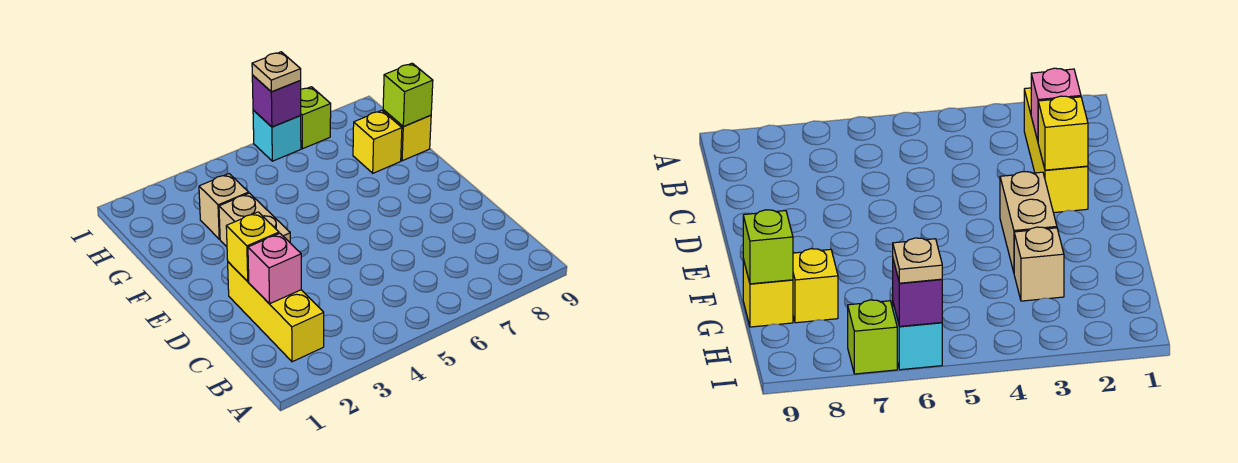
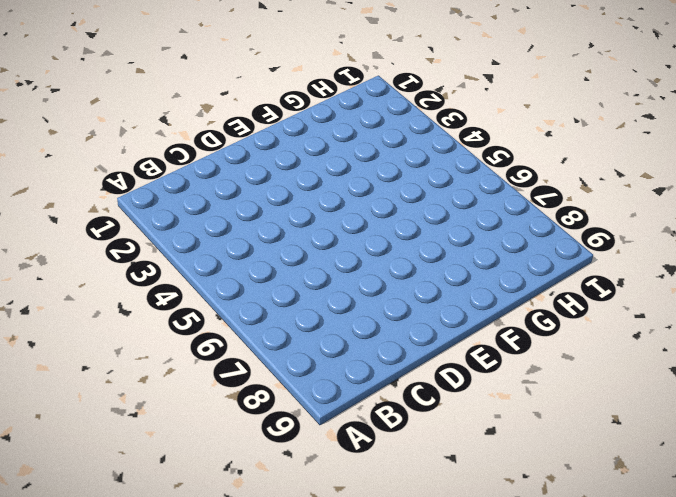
none -> yellow 1x3 brick [228,262,324,362]
none -> tan 1x2 brick [219,193,290,247]
none -> tan 1x1 brick [199,174,249,239]

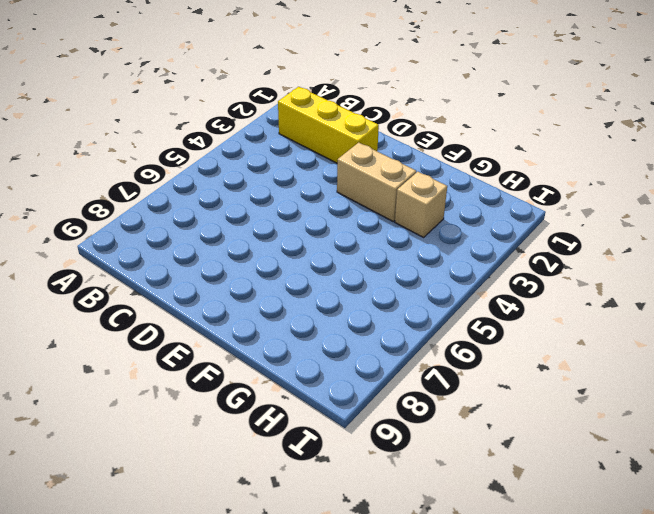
none -> yellow 1x1 brick [353,110,402,173]
none -> yellow 1x1 brick [383,110,431,161]
none -> cyan 1x1 brick [253,110,301,161]

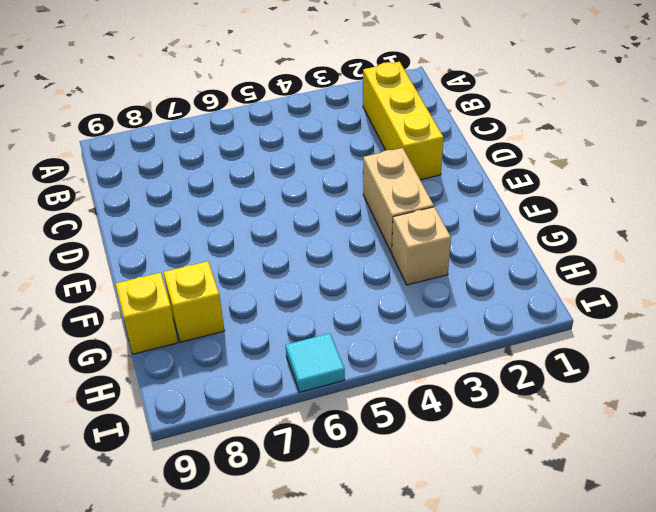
cyan 1x1 tile [286,333,345,392] -> cyan 1x1 brick [253,110,301,161]
none -> lime 1x1 brick [300,87,331,149]
none -> pink 1x1 brick [248,233,301,304]
none -> yellow 1x1 brick [226,212,279,281]

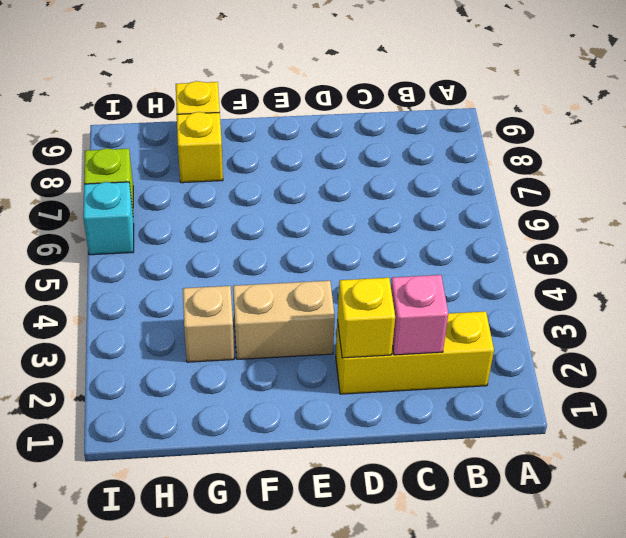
none -> lime 1x1 brick [383,63,433,127]
none -> purple 1x1 brick [252,75,301,127]
none -> tan 1x1 plate [252,52,301,92]

